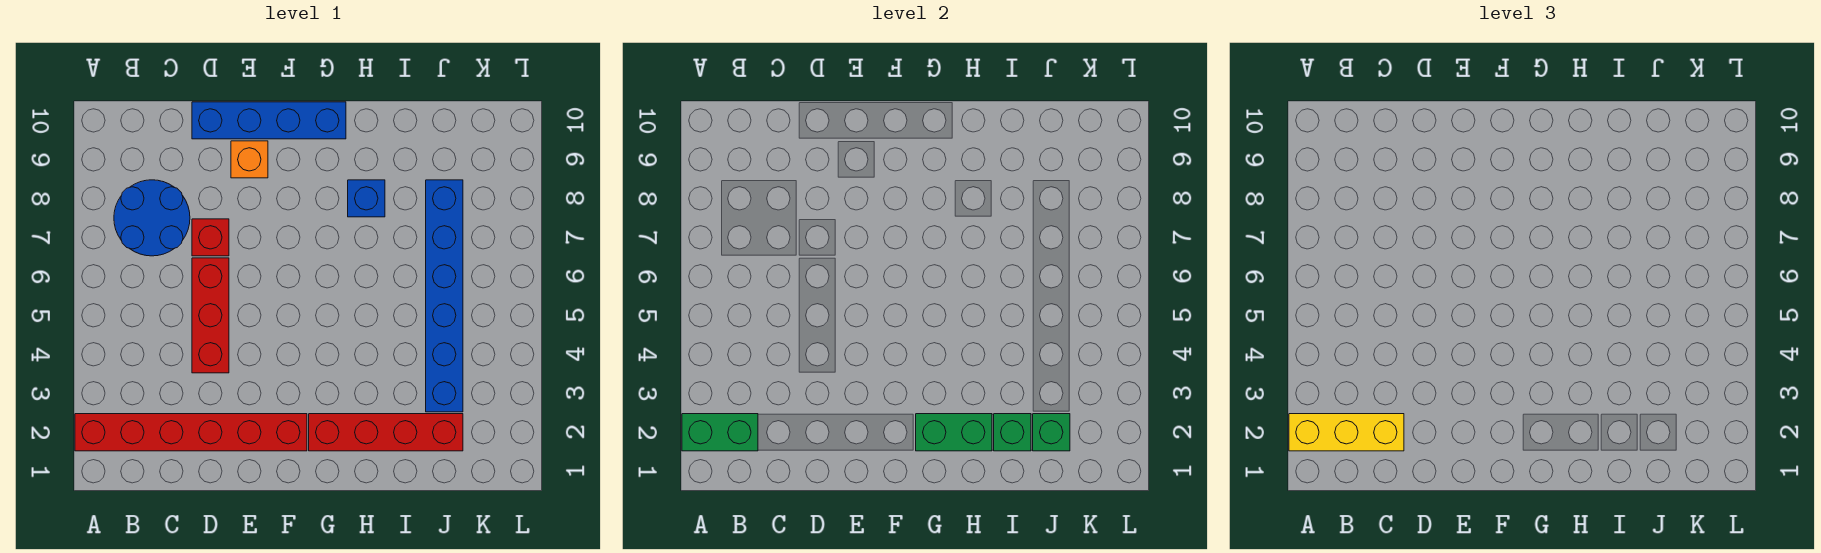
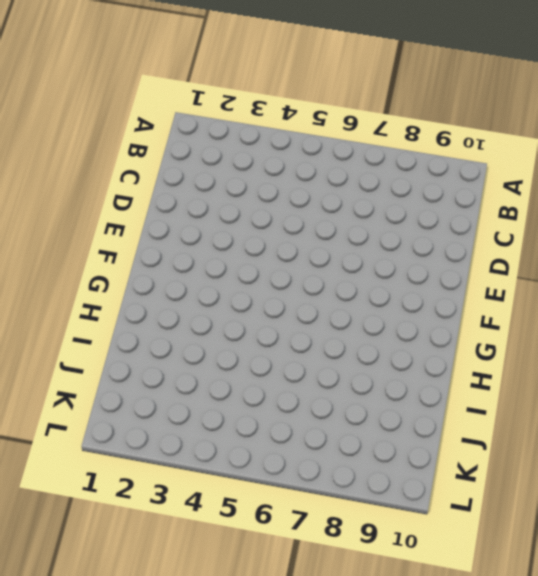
none -> red 1x6 brick [75,414,307,451]
none -> blue 2x2 round brick [114,180,190,256]
none -> red 1x3 brick [192,258,229,373]

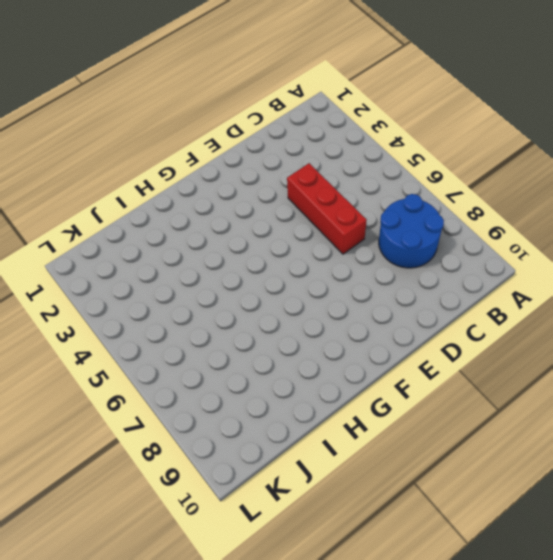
none -> red 1x6 brick [75,414,307,451]
none -> red 1x1 brick [192,219,229,256]
none -> blue 1x4 brick [192,102,346,139]

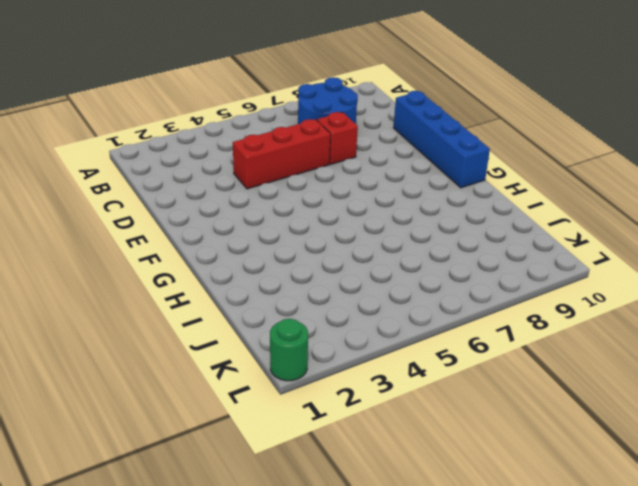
green 1x1 round brick [270,319,308,381] -> none
none -> red 1x6 brick [75,414,307,451]
none -> orange 1x1 brick [231,141,268,178]
none -> red 1x4 brick [309,414,463,451]

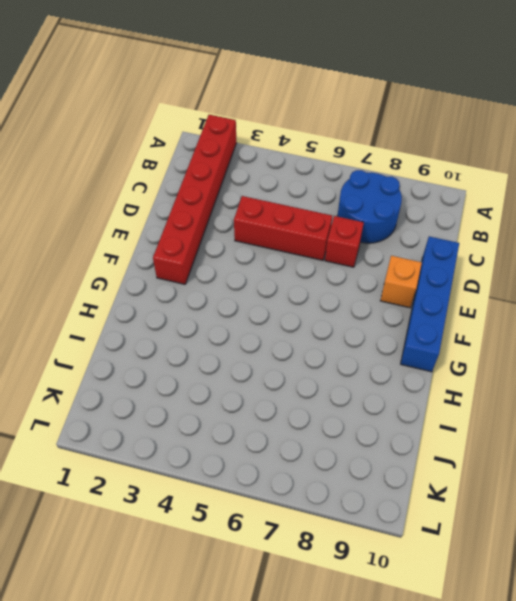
none -> red 1x4 brick [309,414,463,451]
none -> blue 1x1 brick [348,180,385,217]
none -> blue 1x6 brick [426,180,463,412]

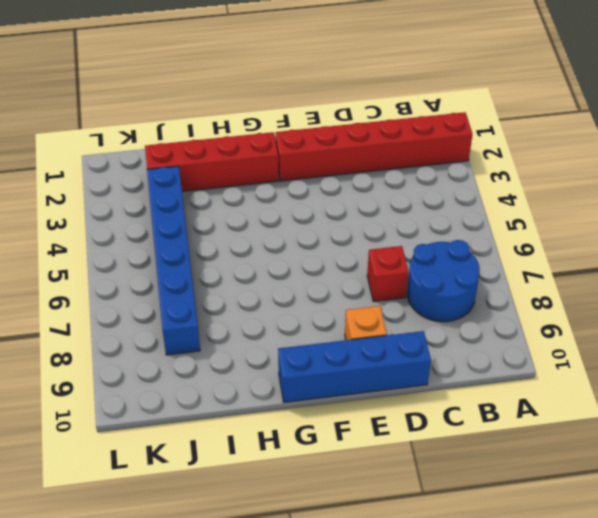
none -> red 1x3 brick [192,258,229,373]
none -> blue 1x1 brick [348,180,385,217]
none -> green 1x2 brick [682,414,758,451]

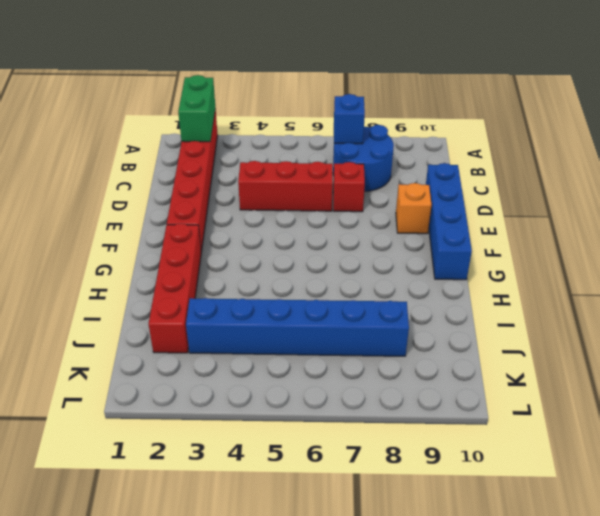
blue 1x1 brick [334,94,365,144] -> blue 1x1 brick moved to [348,180,385,217]
none -> green 1x2 brick [916,414,992,451]
none -> green 1x1 brick [994,414,1031,451]
none -> green 1x1 brick [1033,414,1070,451]

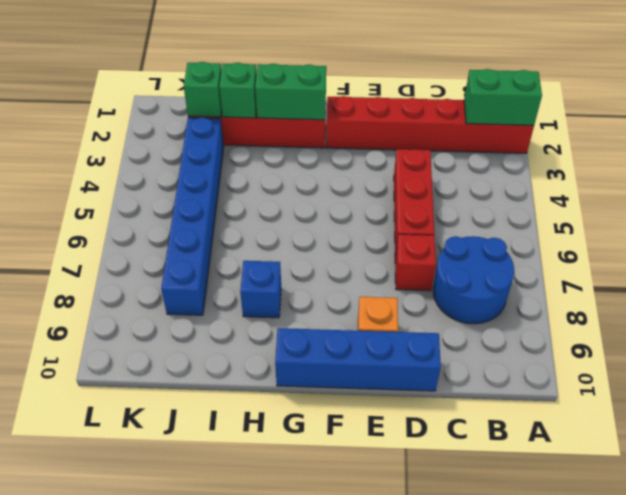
none -> yellow 1x3 brick [1289,414,1404,451]

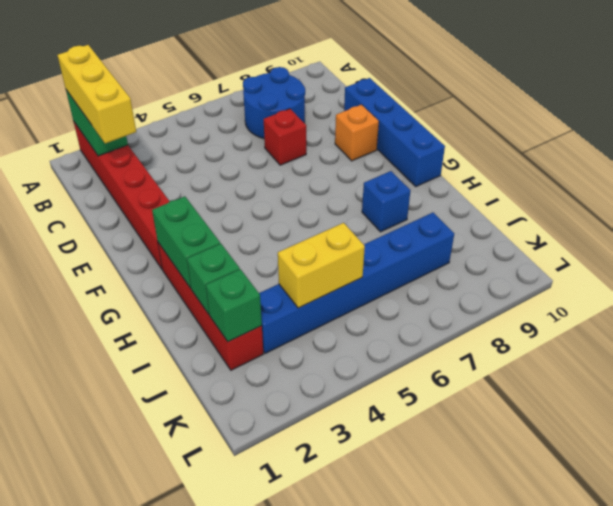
yellow 1x2 brick [278,223,365,308] -> none
none -> red 1x3 brick [192,258,229,373]

